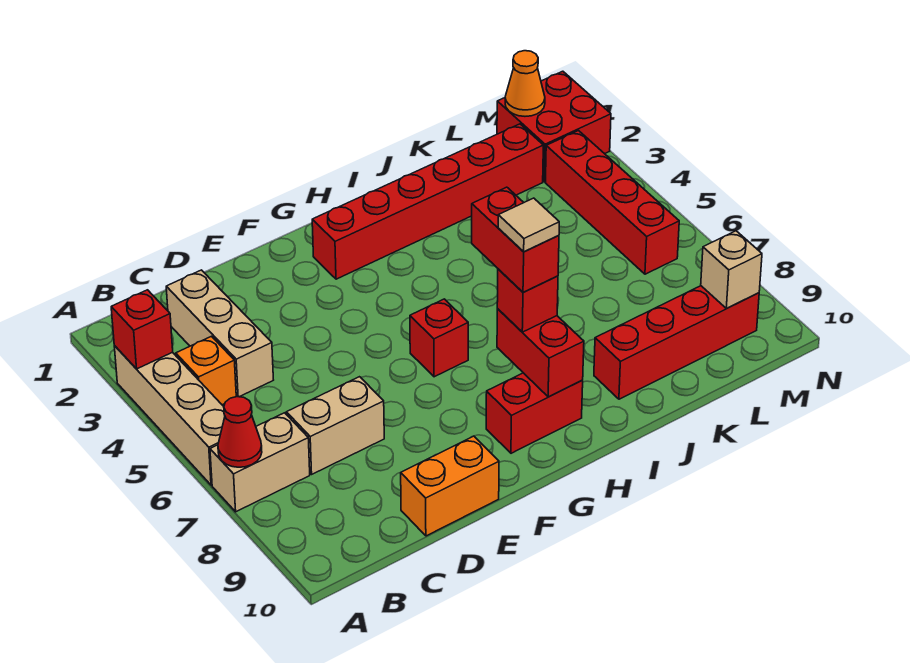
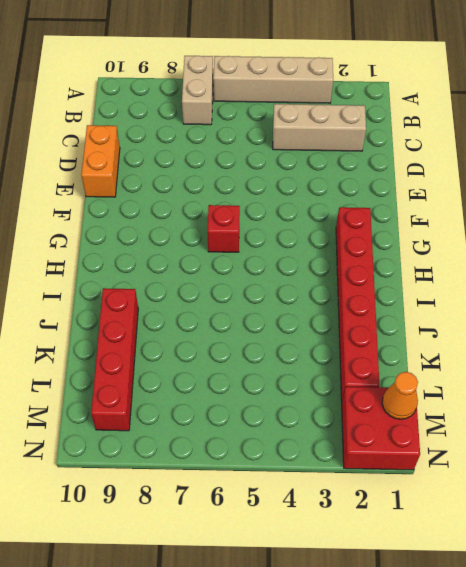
none -> orange 1x1 brick [176,336,236,405]
none -> tan 1x2 brick [286,377,384,474]
none -> red 1x2 brick [486,373,583,453]

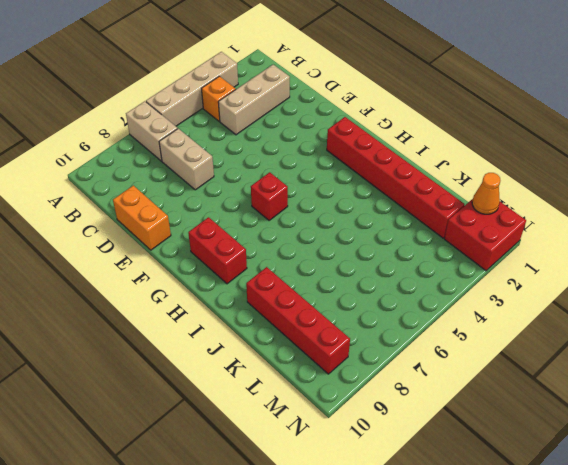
none -> red 1x4 brick [546,131,679,274]
none -> red 1x1 brick [111,290,173,369]
none -> red 1x1 cone [218,397,262,467]

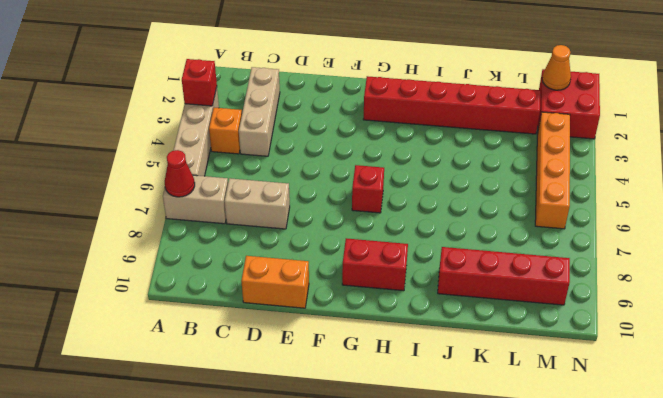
orange 1x4 brick [535,112,570,229] -> red 1x4 brick [546,131,679,274]
none -> red 1x2 brick [497,309,584,397]
none -> tan 1x1 brick [701,231,762,308]
none -> red 1x1 brick [497,269,558,332]

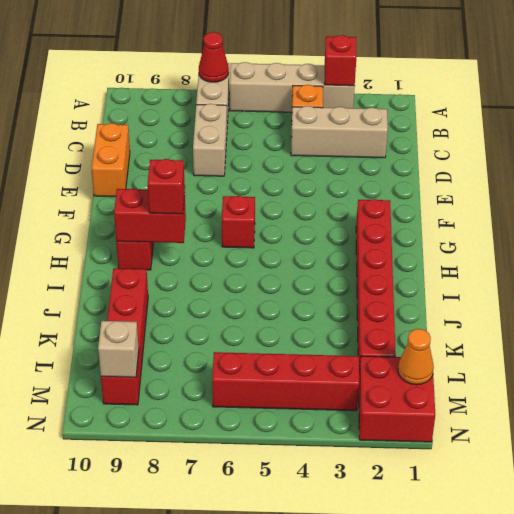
none -> red 1x2 brick [472,187,559,292]
none -> tan 1x1 tile [498,198,559,252]

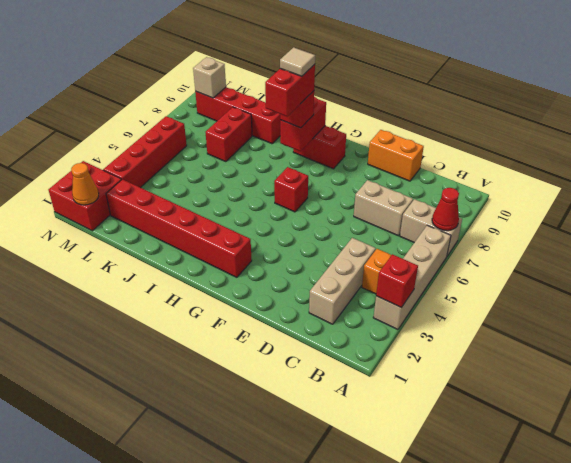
red 1x2 brick [206,107,252,162] -> none

